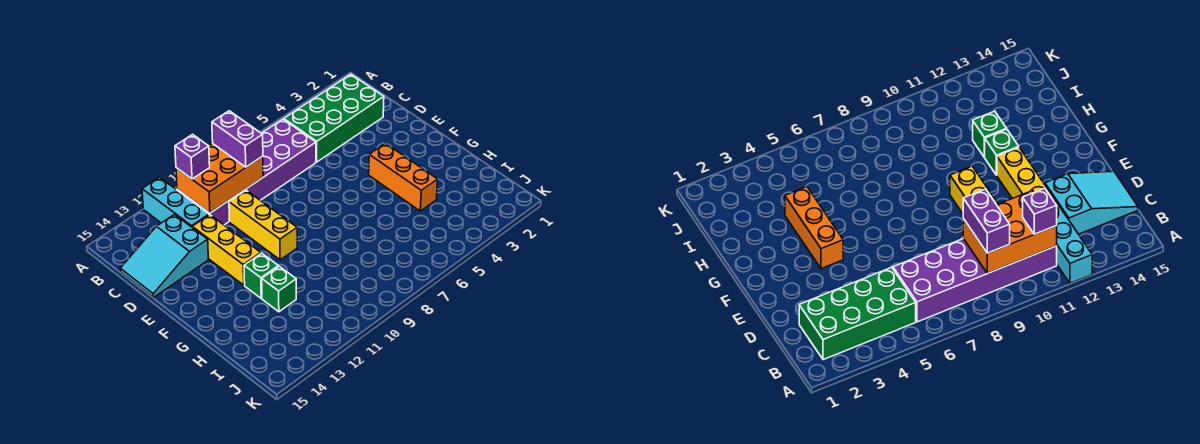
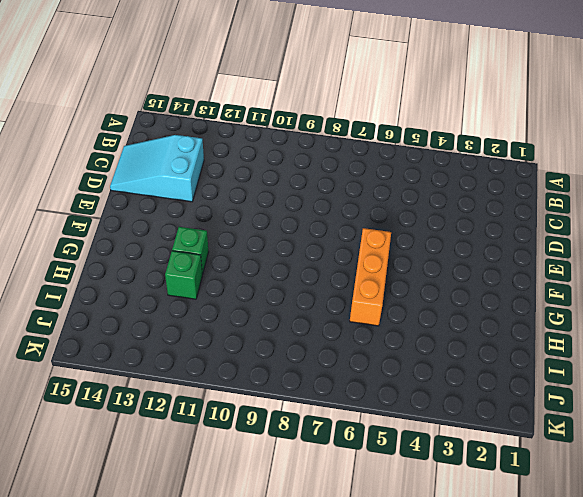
orange 1x3 brick [350,228,391,326] -> orange 1x3 brick moved to [369,143,438,211]
none -> cyan 1x3 brick [142,177,209,227]
none -> green 2x4 brick [284,74,384,162]
none -> purple 2x6 brick [177,119,316,225]

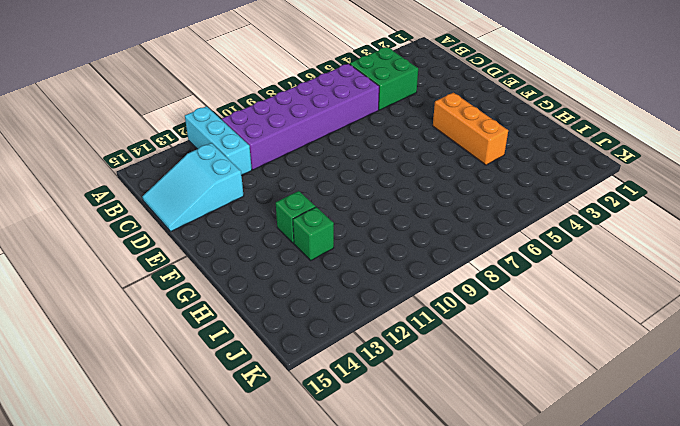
green 2x2 brick [350,47,418,110] -> green 2x4 brick [284,74,384,162]
none -> yellow 1x3 brick [229,190,297,260]
none -> yellow 1x3 brick [192,215,261,285]
none -> orange 2x3 brick [176,144,263,213]

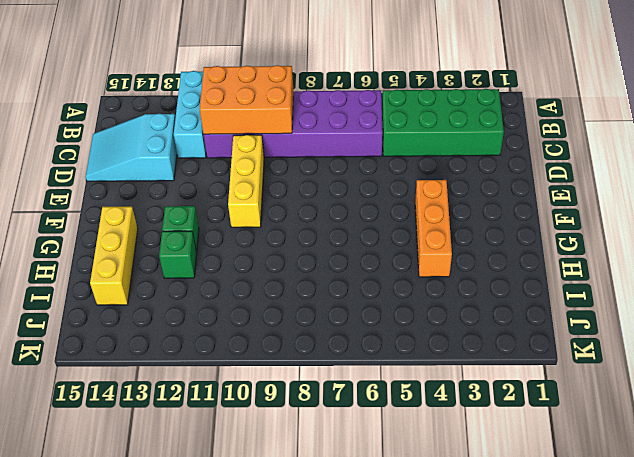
yellow 1x3 brick [90,207,138,305] -> yellow 1x3 brick moved to [192,215,261,285]
none -> purple 1x2 brick [212,111,263,167]
none -> purple 1x1 brick [175,134,210,179]

